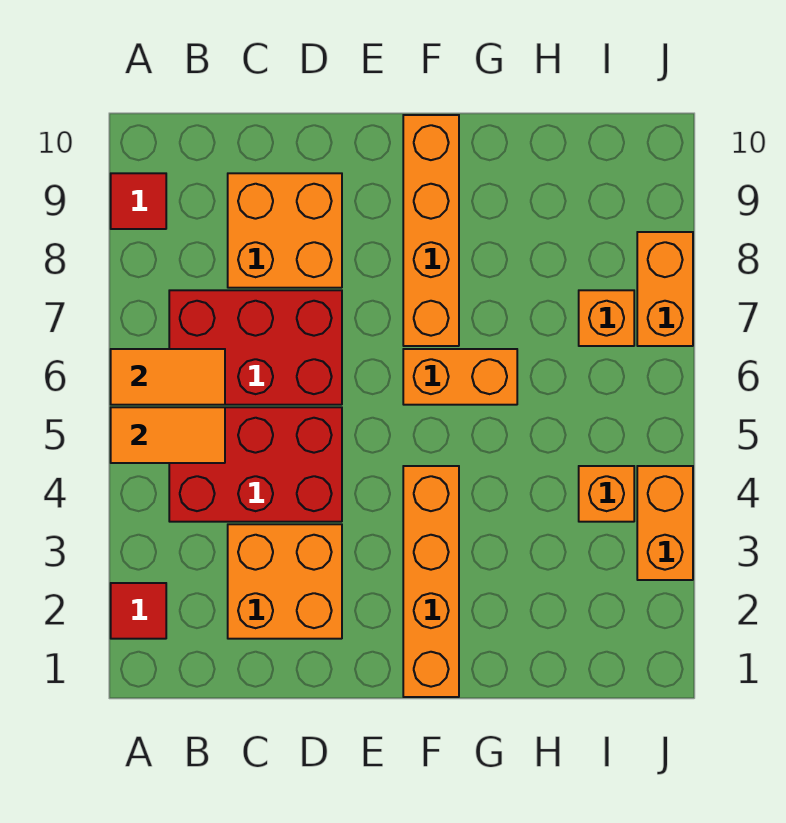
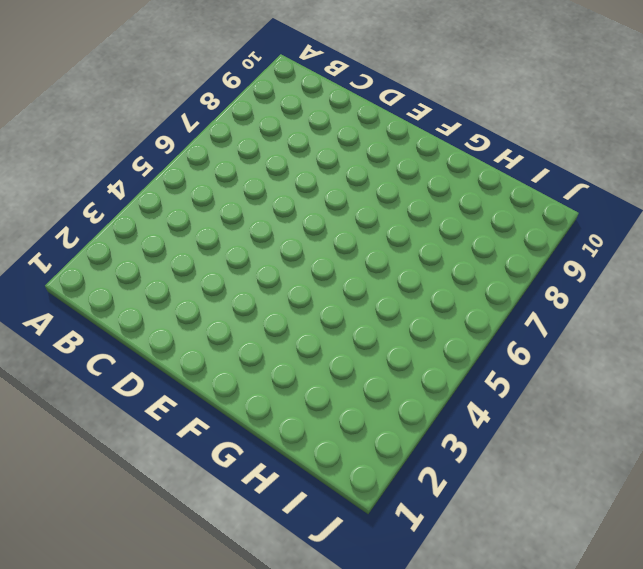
none -> red 1x1 tile [111,583,166,639]
none -> red 1x1 tile [111,173,166,229]
none -> red 2x3 brick [169,407,342,522]

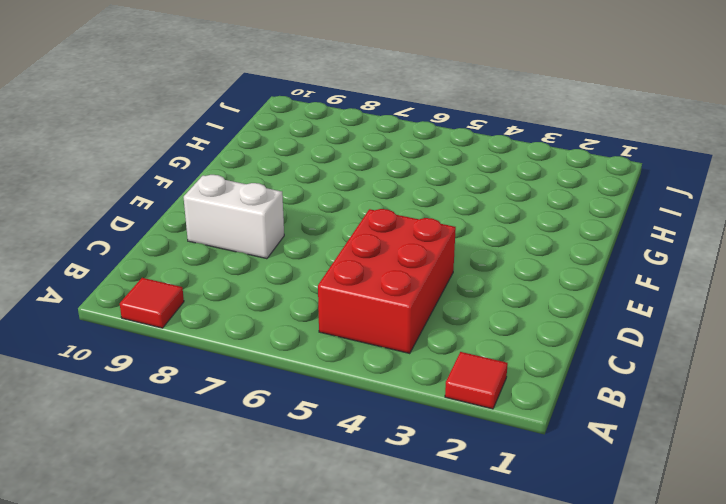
white 1x2 brick [184,175,284,259] -> orange 2x2 brick [228,173,342,288]
none -> red 2x3 brick [169,290,342,405]
none -> orange 2x2 brick [228,524,342,639]
none -> orange 1x4 brick [403,466,459,697]

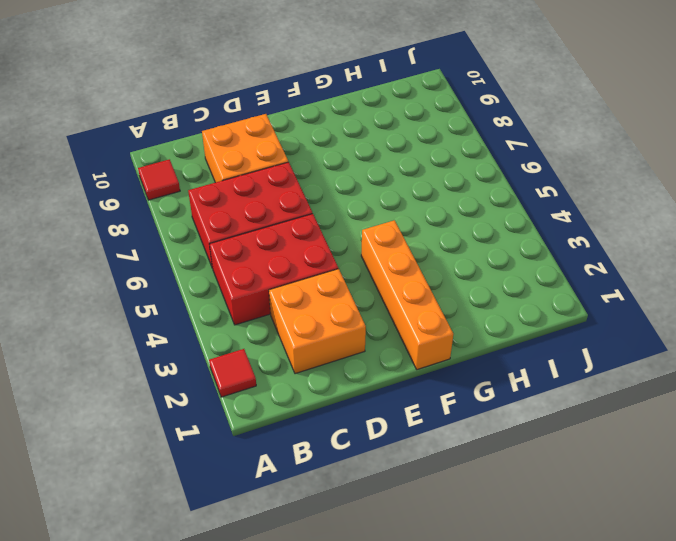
none -> orange 1x2 brick [403,349,517,405]
none -> orange 1x4 brick [403,115,459,346]
none -> orange 1x1 brick [579,466,634,522]

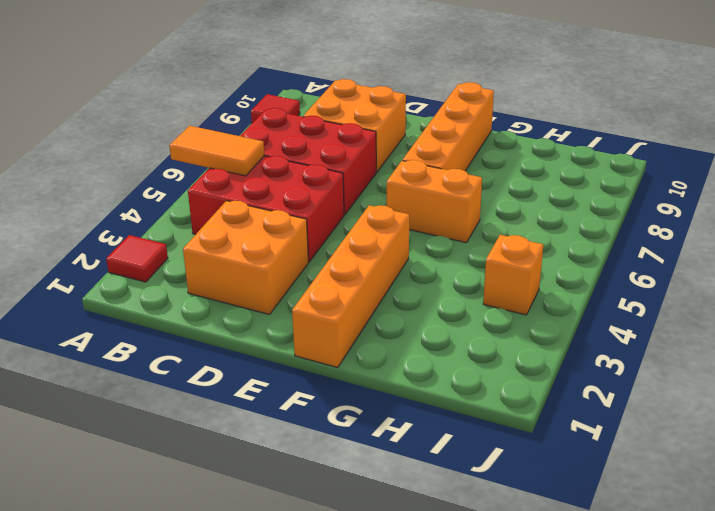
none -> orange 1x1 brick [579,290,634,346]
none -> orange 1x2 brick [637,466,693,580]
none -> orange 1x2 brick [637,232,693,346]

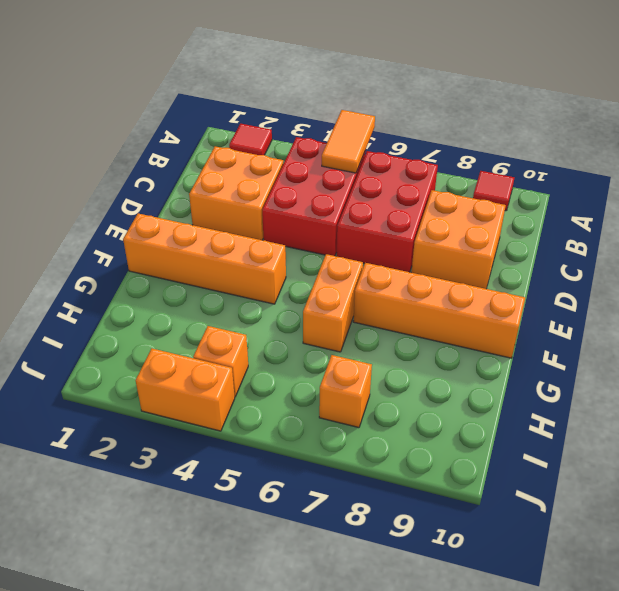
none -> orange 1x2 brick [637,232,693,346]
none -> orange 1x2 tile [111,349,225,405]

